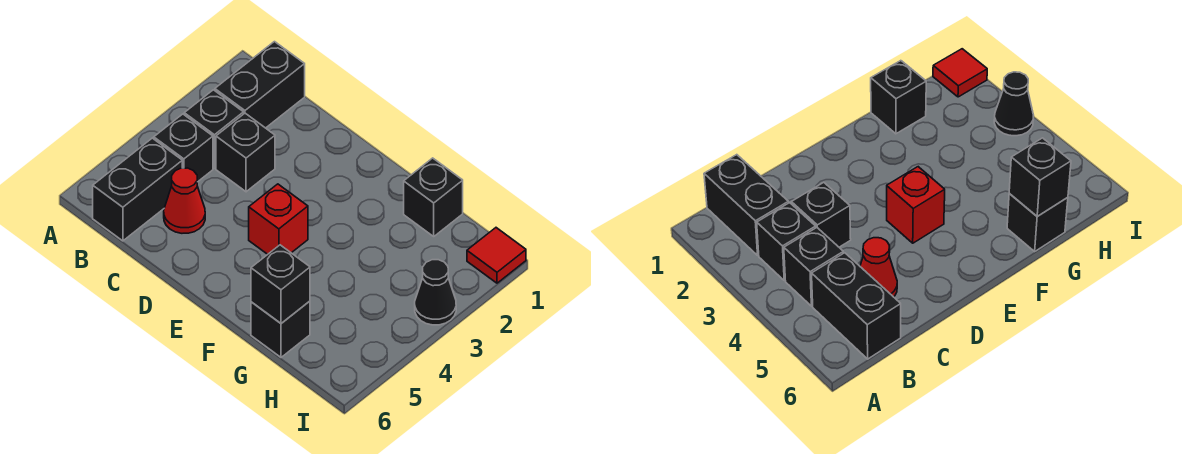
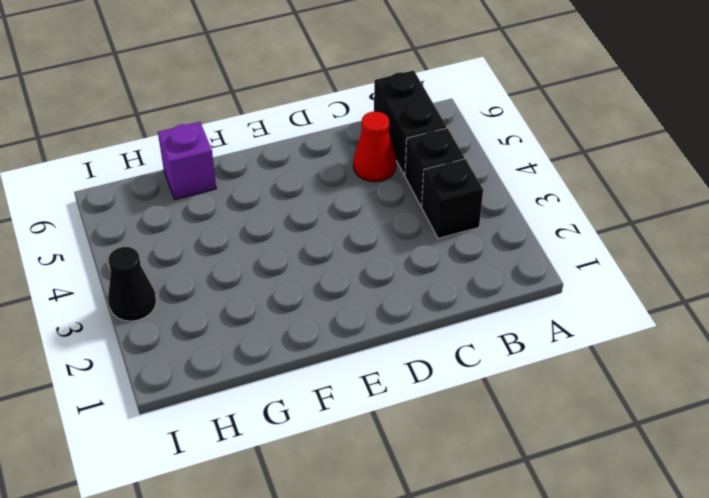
purple 1x1 brick [158,122,216,199] -> black 1x1 brick [251,301,310,357]
none -> black 1x2 brick [215,42,305,128]
none -> black 1x1 brick [216,113,275,192]
none -> red 1x1 brick [249,184,308,254]

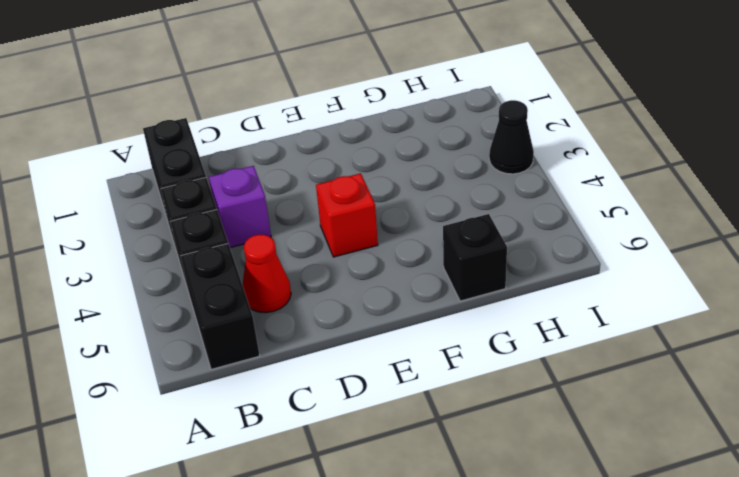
purple 1x1 brick [209,166,271,248] -> black 1x1 brick [216,113,275,192]
none -> black 1x1 brick [404,158,463,236]
none -> red 1x1 tile [467,228,526,283]
none -> black 1x1 brick [251,245,310,323]

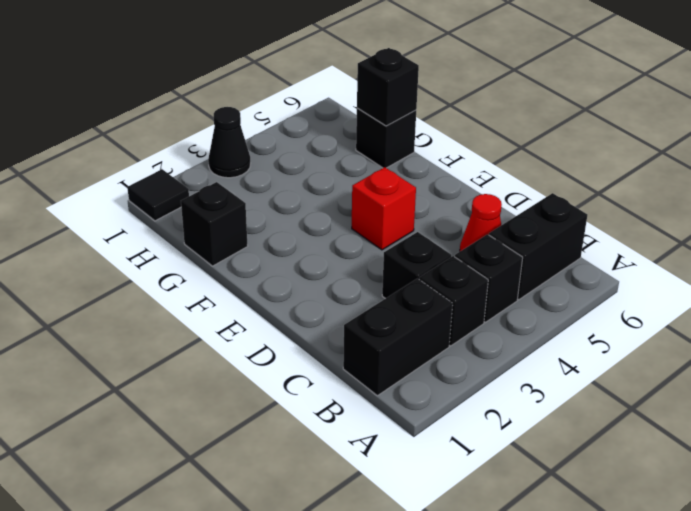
black 1x1 tile [127,169,189,221] -> red 1x1 tile [467,228,526,283]

